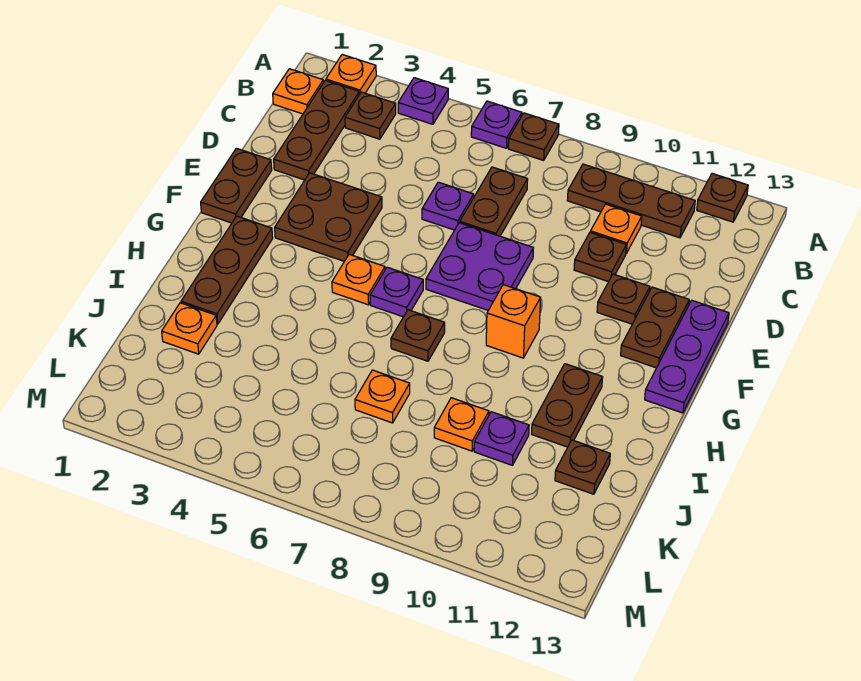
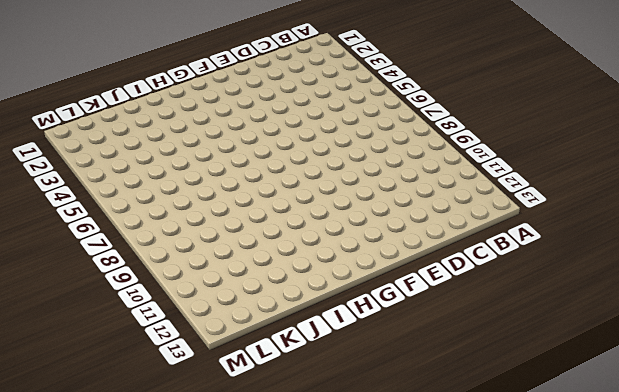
none -> orange 1x1 plate [326,55,376,94]
none -> purple 1x1 plate [398,78,448,124]
none -> purple 1x1 plate [471,101,522,148]
none -> brown 1x1 plate [508,113,559,160]

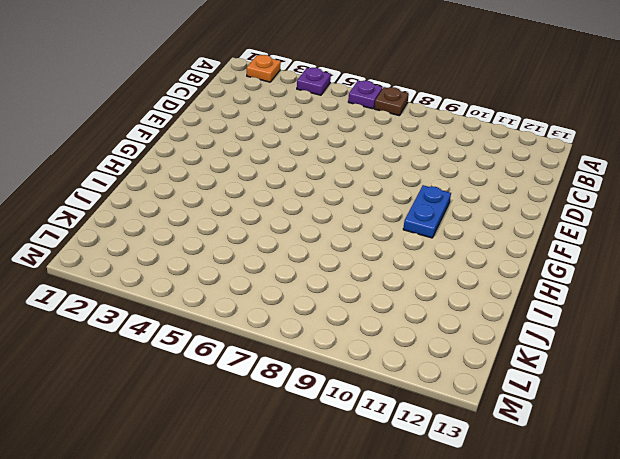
blue 1x2 plate [403,185,451,238] -> none
none -> brown 1x1 plate [697,174,748,222]
none -> orange 1x1 plate [273,69,323,114]
none -> brown 1x3 plate [274,80,359,180]
none -> brown 1x1 plate [345,92,396,139]

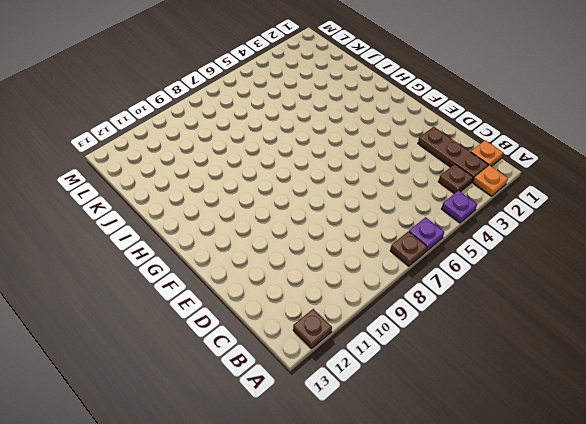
none -> brown 1x3 plate [567,164,695,238]
none -> brown 1x2 plate [460,167,528,236]
none -> orange 1x1 plate [590,204,642,253]
none -> purple 1x1 plate [422,182,474,230]

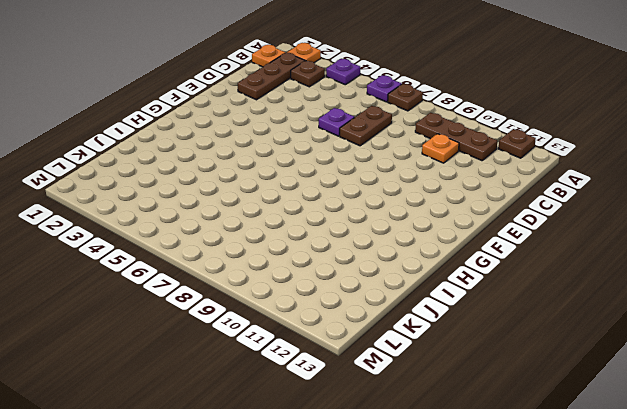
none -> brown 1x1 plate [574,233,626,282]
none -> brown 1x2 plate [201,148,272,223]
none -> brown 2x2 plate [275,173,382,261]
none -> purple 2x2 plate [426,223,533,310]

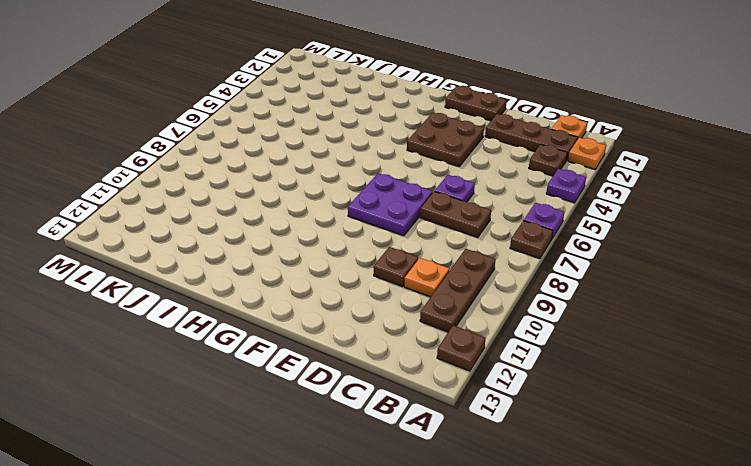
none -> brown 1x1 plate [597,274,650,324]
none -> brown 1x2 plate [621,287,689,368]
none -> purple 1x3 plate [645,300,729,413]
none -> brown 1x3 plate [181,216,273,324]

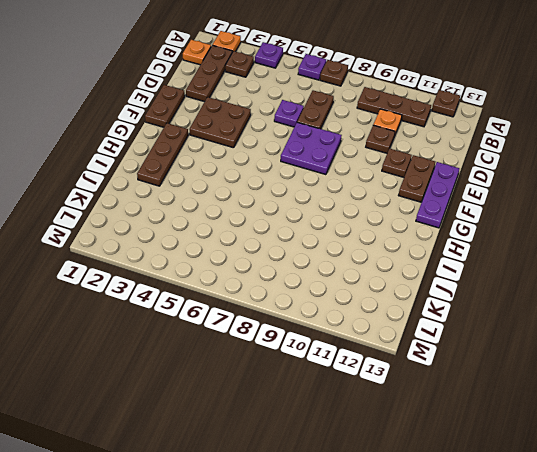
none -> orange 1x1 plate [332,254,385,305]
none -> purple 1x1 plate [370,267,423,317]
none -> orange 1x1 brick [486,285,541,358]
none -> brown 1x1 plate [391,310,445,361]

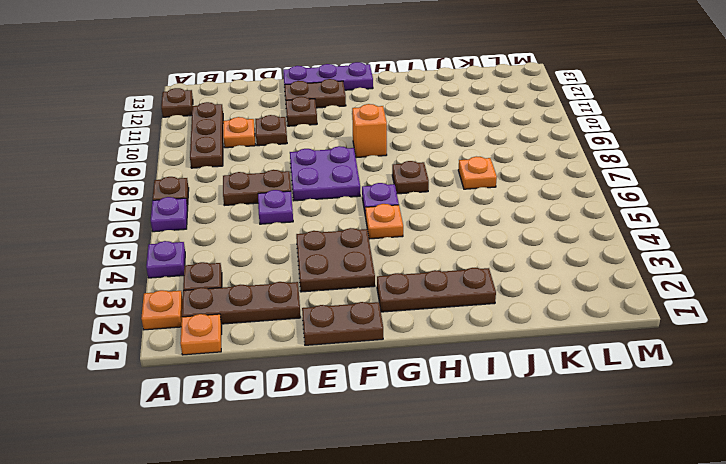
none -> brown 1x2 plate [532,364,603,447]
none -> orange 1x1 plate [162,303,217,354]
none -> orange 1x1 plate [434,398,489,451]
none -> purple 1x1 plate [474,412,529,465]

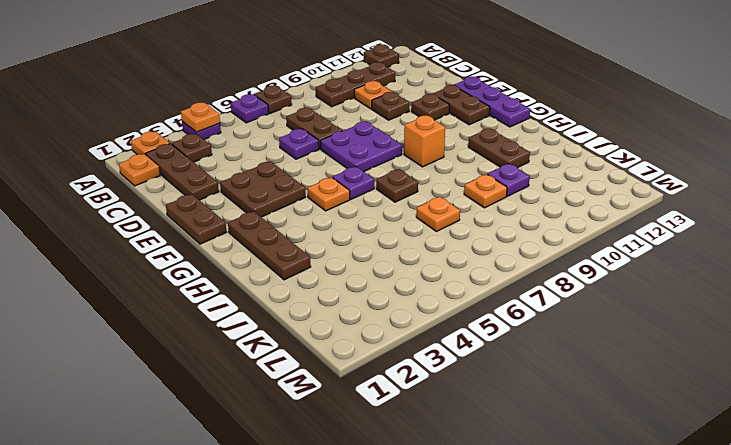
orange 1x1 plate [181,102,220,132] -> orange 1x1 plate moved to [162,303,217,354]
none -> brown 1x1 plate [555,440,610,494]

